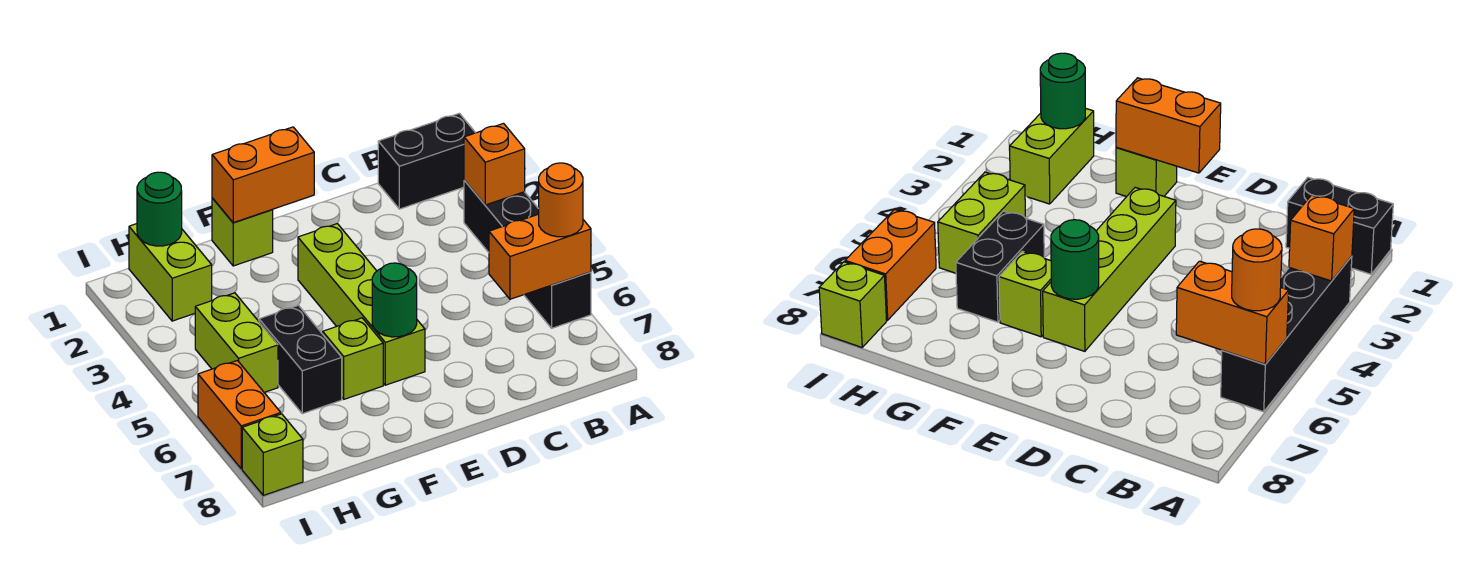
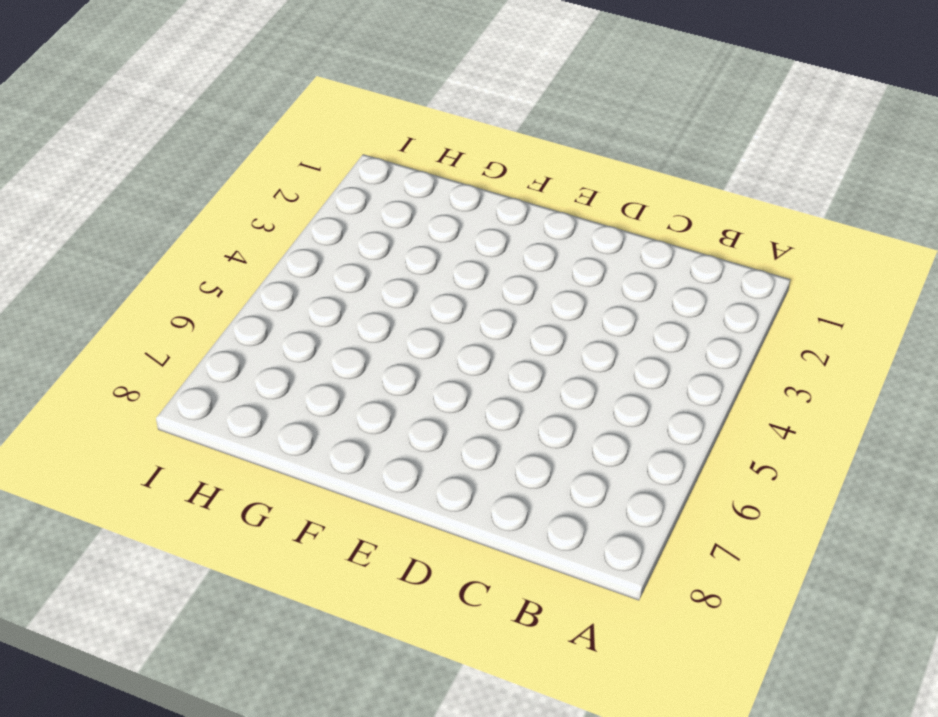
none -> black 1x2 brick [378,113,475,209]
none -> black 1x4 brick [464,181,591,328]
none -> lime 1x4 brick [298,224,425,385]

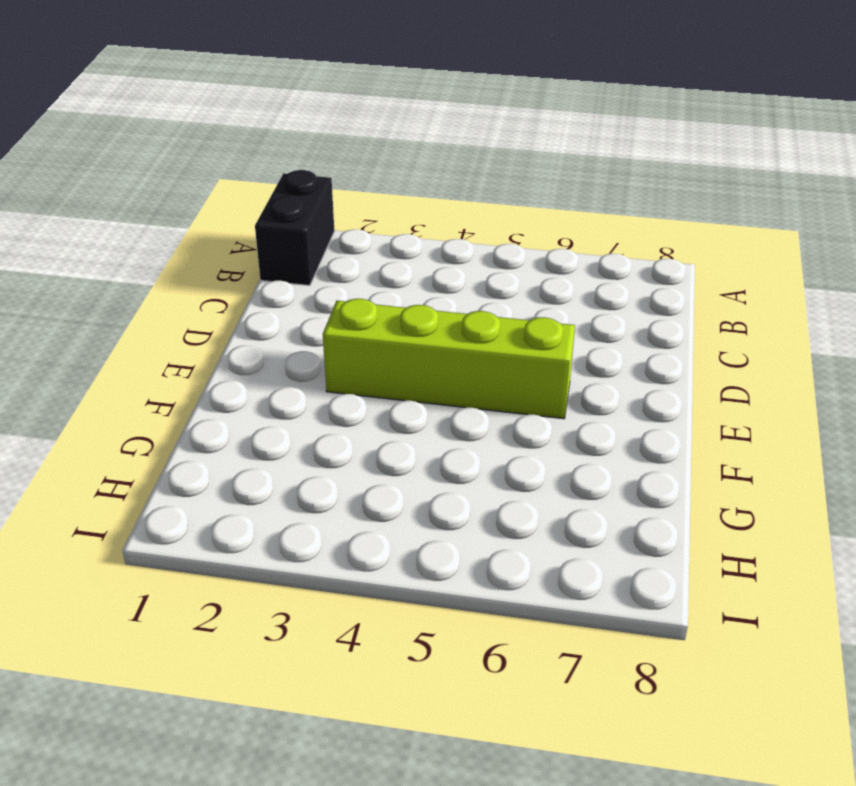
none -> black 1x4 brick [464,181,591,328]
none -> lime 1x1 brick [212,198,273,266]
none -> lime 1x1 brick [323,318,383,399]

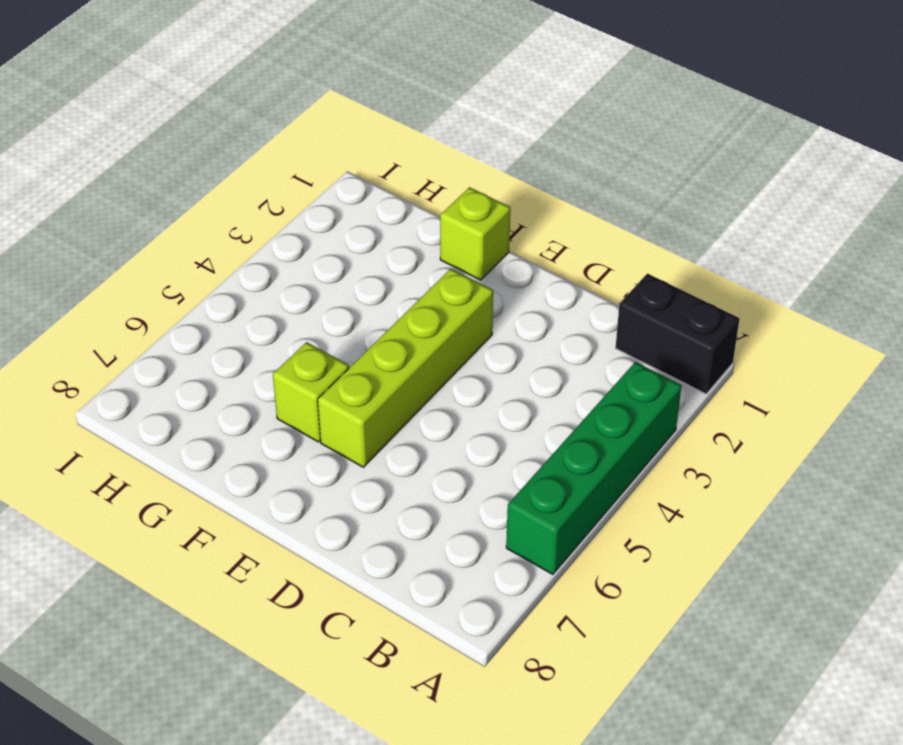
green 1x4 brick [506,362,682,574] -> black 1x4 brick [464,181,591,328]
none -> black 1x2 brick [259,305,342,414]
none -> lime 1x2 brick [129,224,212,321]
none -> lime 1x2 brick [195,293,278,392]

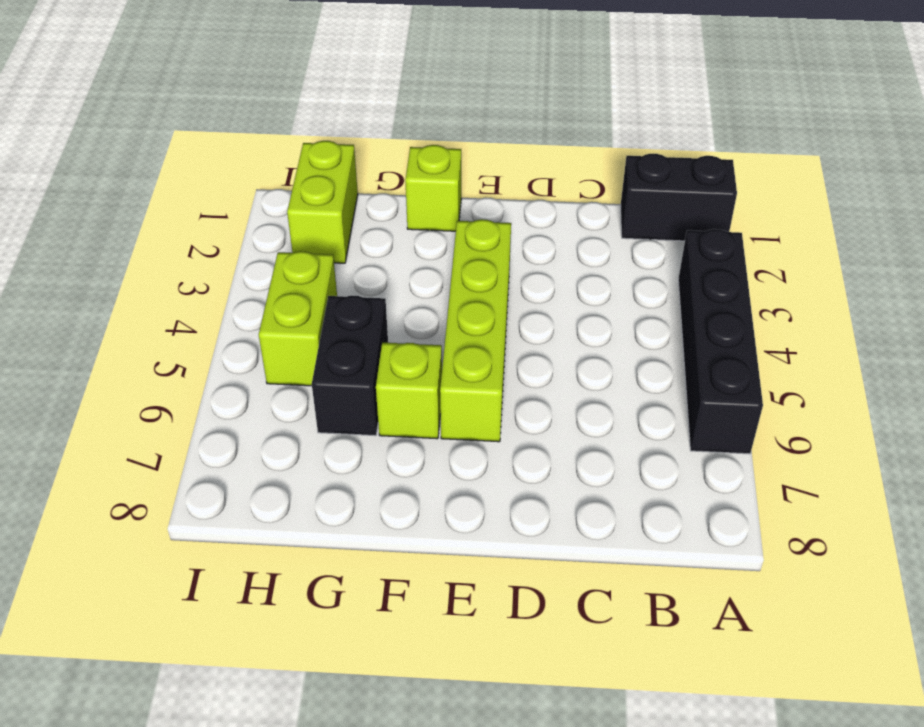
none -> orange 1x2 brick [198,361,281,469]
none -> lime 1x1 brick [242,414,303,495]
none -> orange 1x1 brick [464,124,525,205]

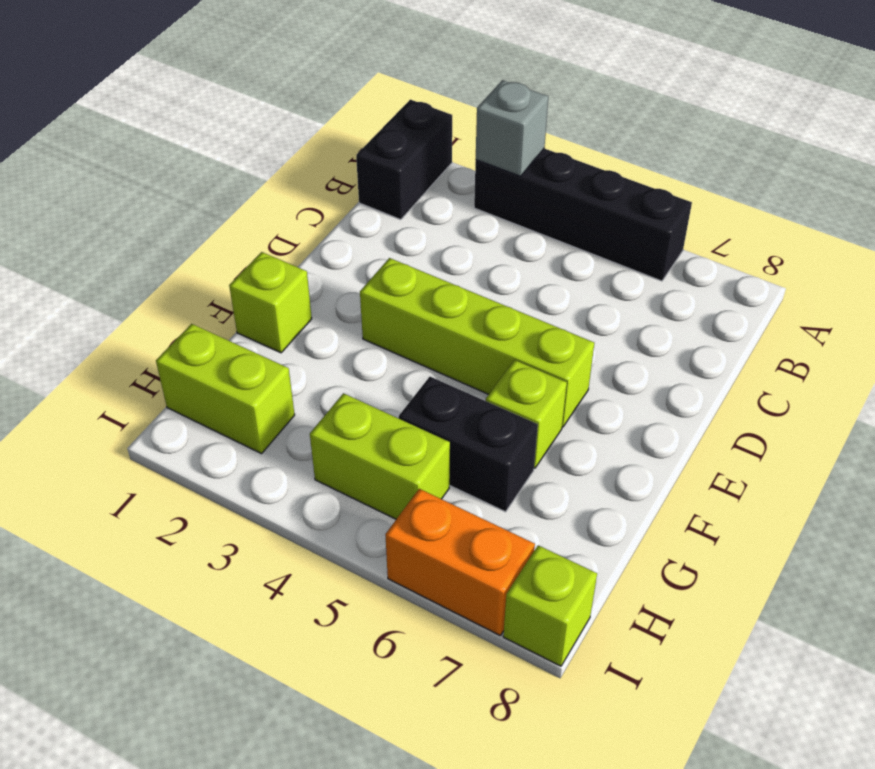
grey 1x1 brick [476,80,548,176] -> orange 1x1 brick [464,124,525,205]
none -> orange 1x2 brick [489,214,591,299]
none -> orange 1x2 brick [212,127,314,223]
none -> green 1x1 round brick [372,263,417,337]

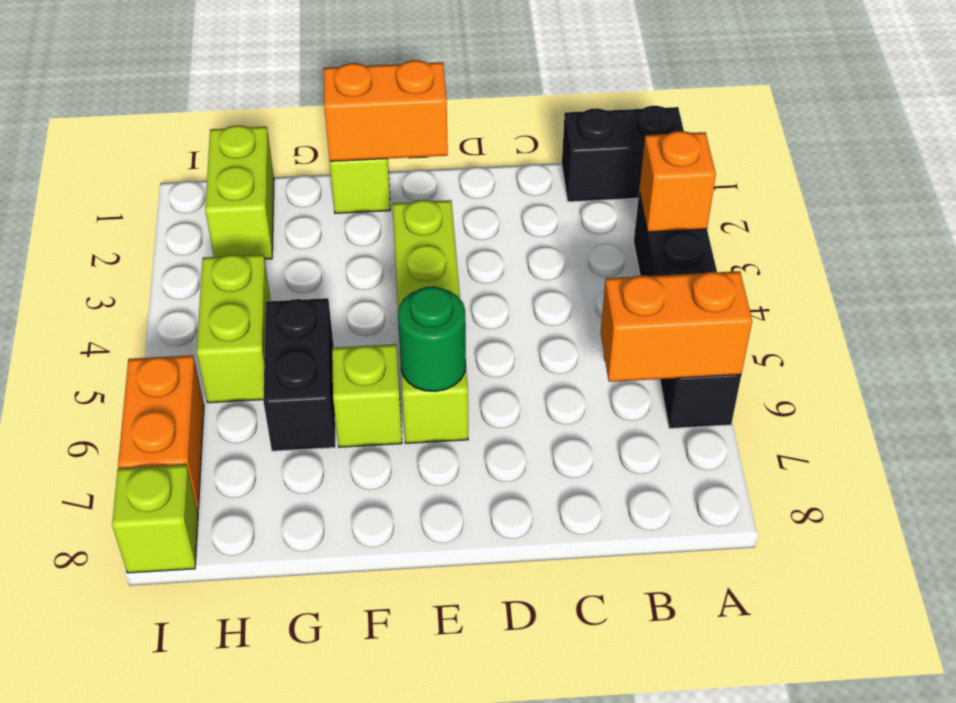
none -> green 1x1 round brick [137,172,182,246]
none -> orange 1x1 round brick [539,163,583,237]

